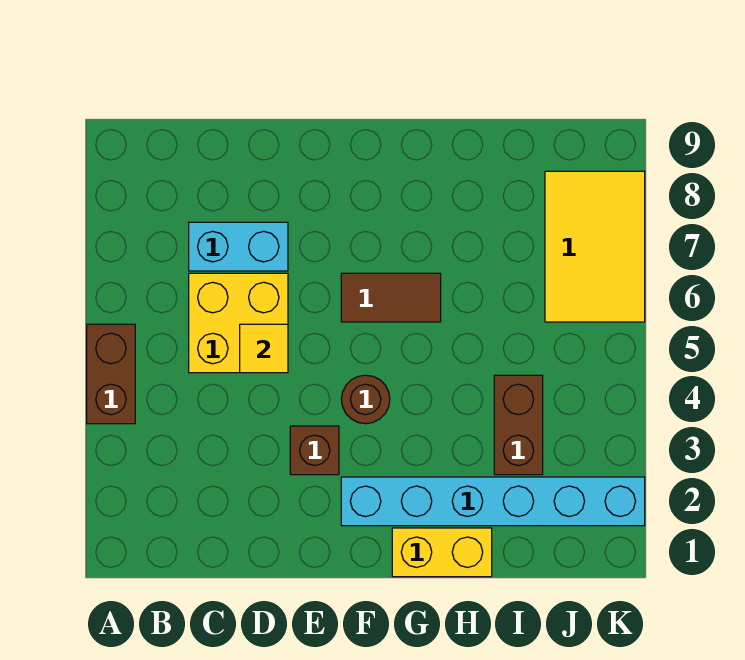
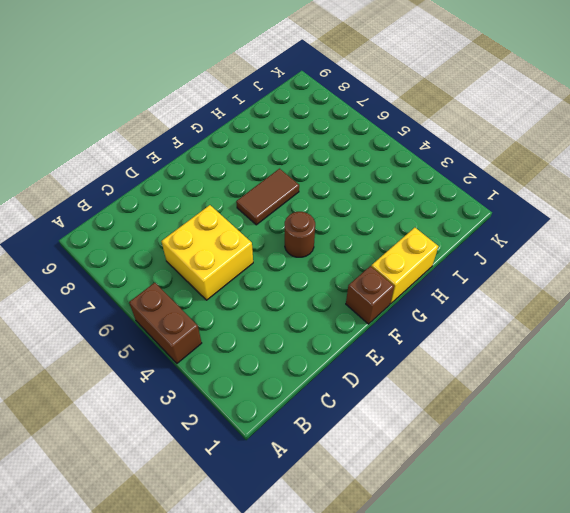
brown 1x1 brick [346,266,394,324] -> brown 1x1 brick moved to [290,426,339,475]
none -> cyan 1x2 brick [189,222,288,271]
none -> cyan 1x6 brick [341,477,645,526]

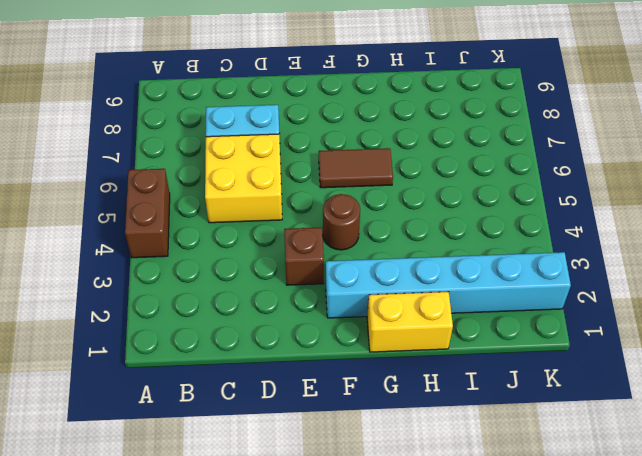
none -> brown 1x2 brick [494,375,543,475]
none -> yellow 2x3 tile [545,171,645,322]

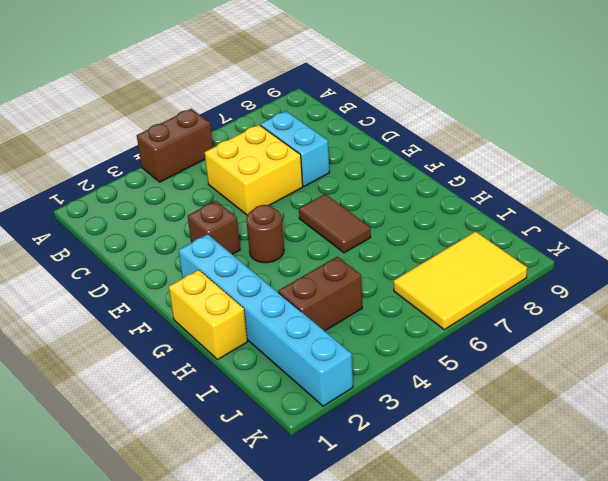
none -> yellow 1x1 tile [240,324,288,373]

